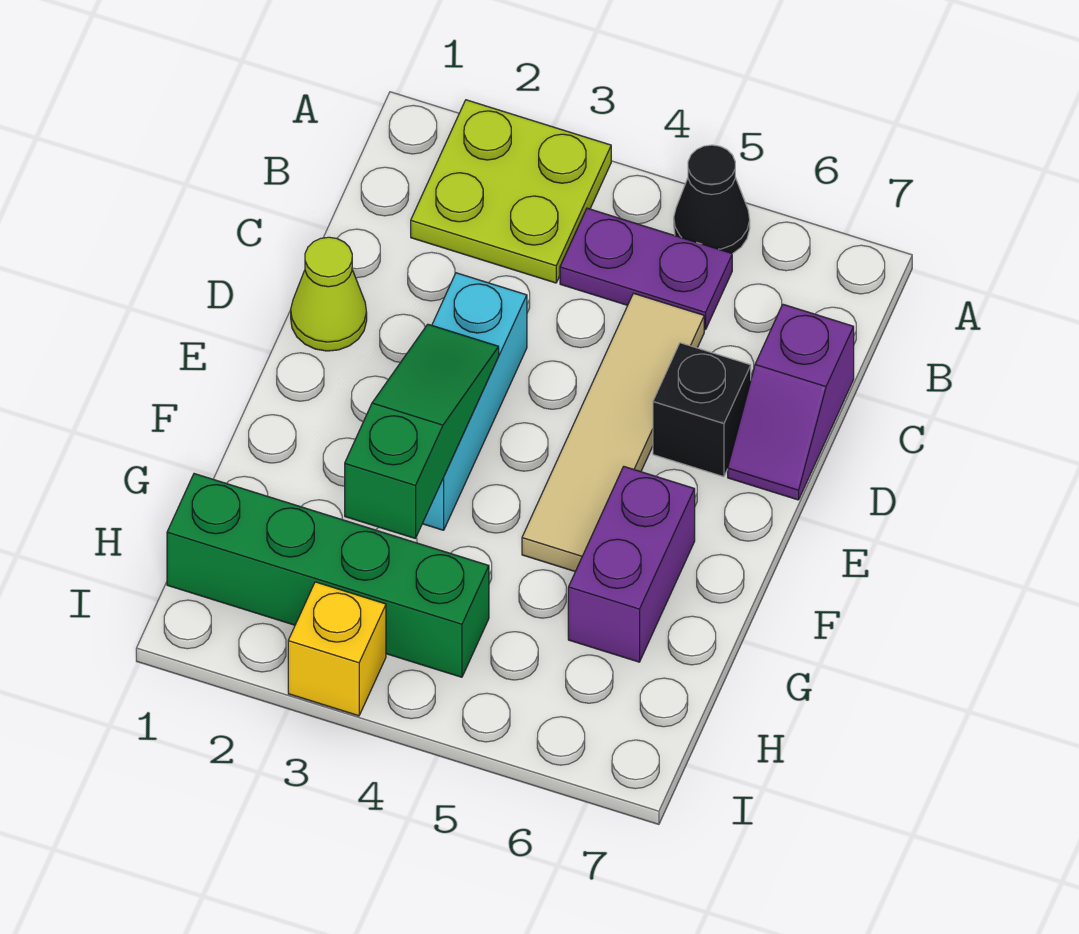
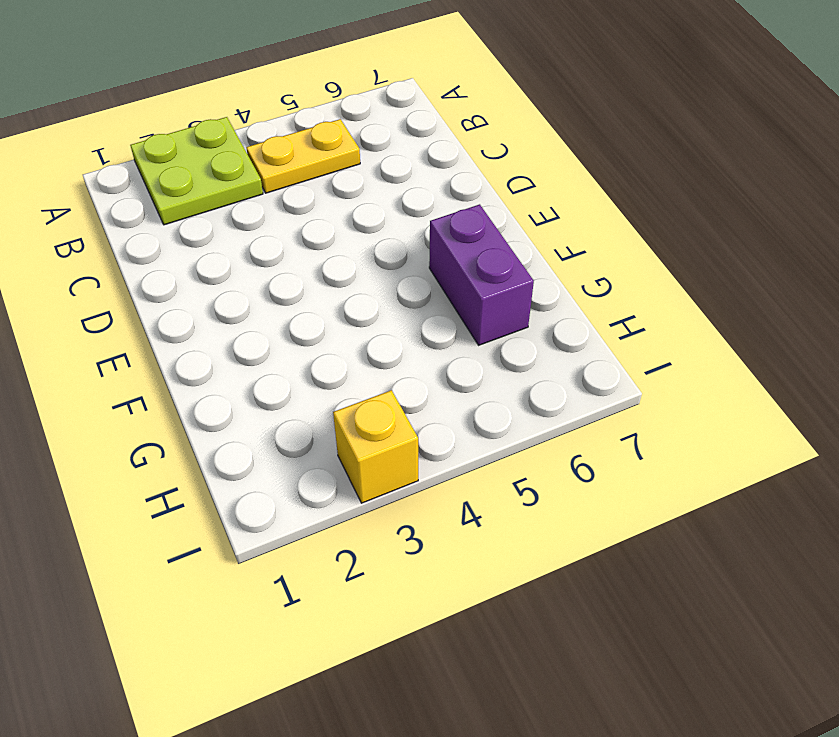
yellow 1x2 plate [246,119,360,193] -> purple 1x2 plate [560,208,732,330]
none -> black 1x1 cone [674,145,750,254]
none -> tan 1x4 tile [522,293,704,572]
none -> purple 1x2 slope [728,304,854,500]

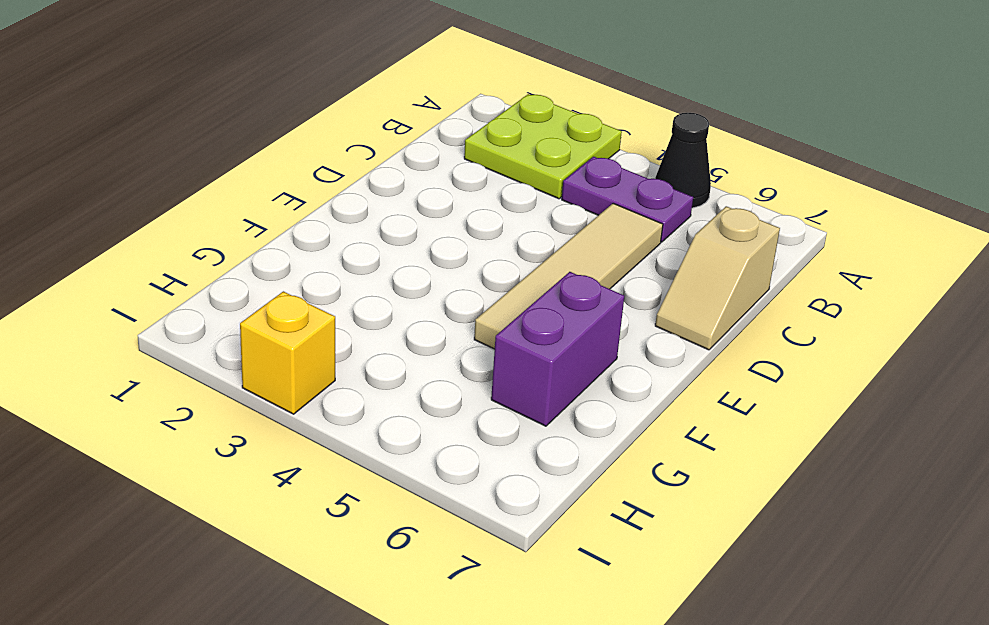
tan 1x2 slope [655,206,780,350] -> purple 1x2 slope [728,304,854,500]
none -> lime 1x1 cone [291,237,367,351]
none -> cyan 1x3 brick [422,273,527,530]
none -> black 1x1 brick [653,343,751,477]

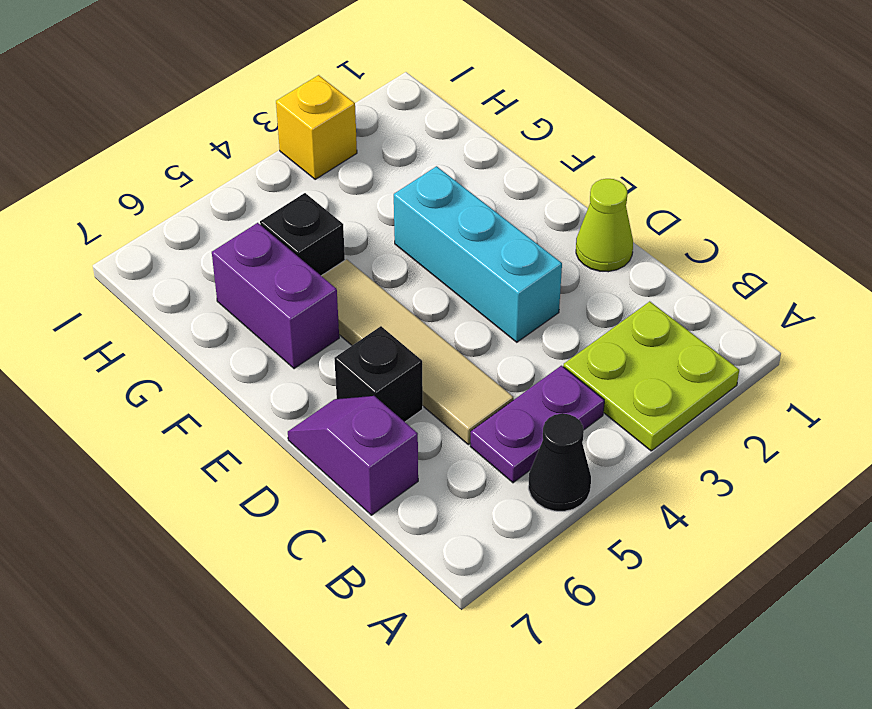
black 1x1 brick [260,193,345,276] -> none
none -> green 1x4 brick [167,474,489,677]
none -> green 1x3 slope [345,324,499,538]

